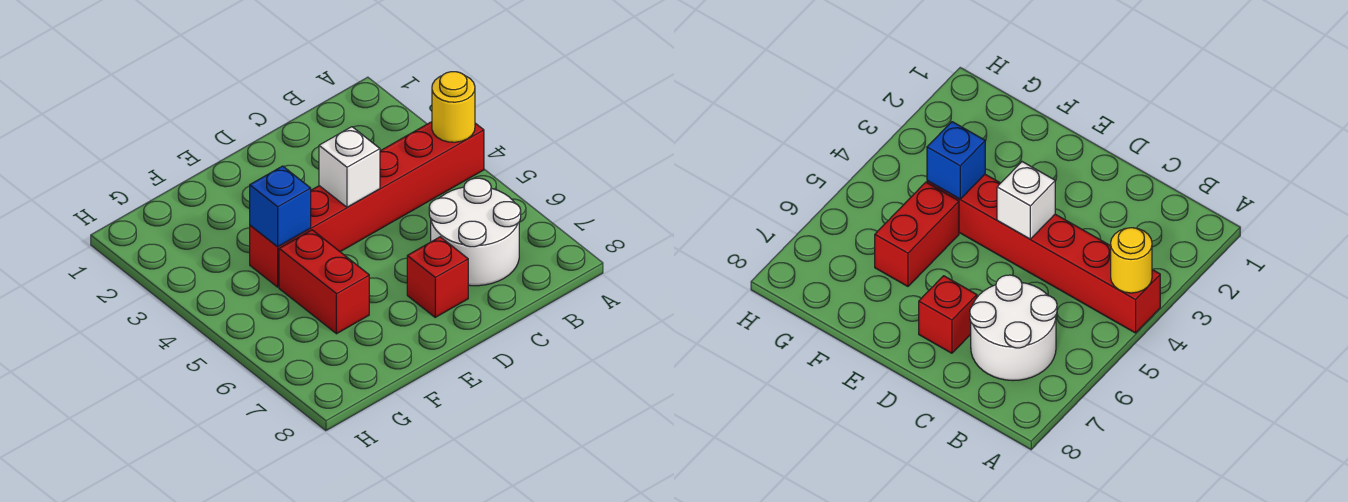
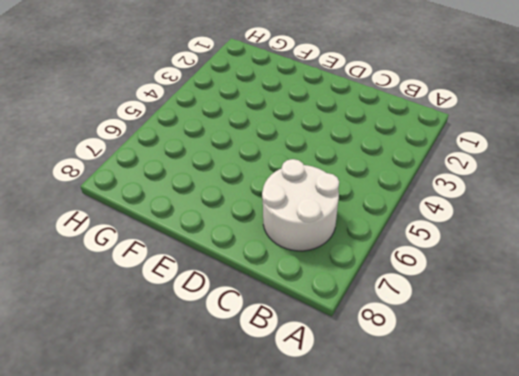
none -> red 1x6 brick [250,122,484,287]
none -> red 1x1 brick [407,237,468,317]

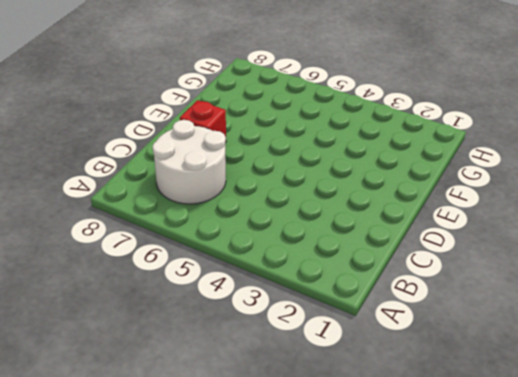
none -> red 1x6 brick [250,122,484,287]
none -> red 1x2 brick [279,230,369,334]

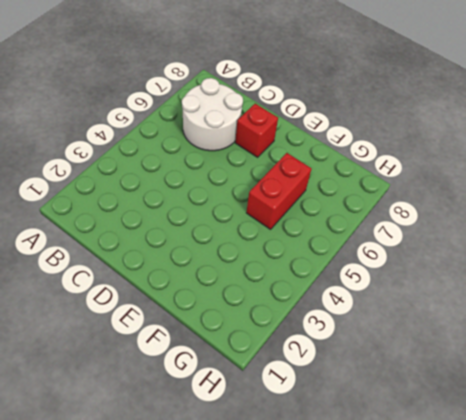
none -> red 1x6 brick [250,122,484,287]
none -> yellow 1x1 round brick [432,72,475,142]

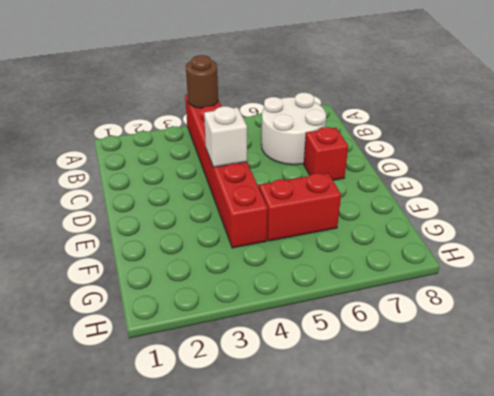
brown 1x1 round brick [186,55,218,108] -> yellow 1x1 round brick [432,72,475,142]
none -> blue 1x1 brick [250,166,311,247]

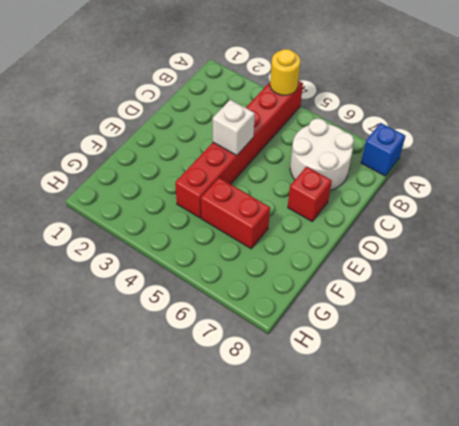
blue 1x1 brick [361,123,405,176] -> blue 1x1 brick moved to [250,166,311,247]

